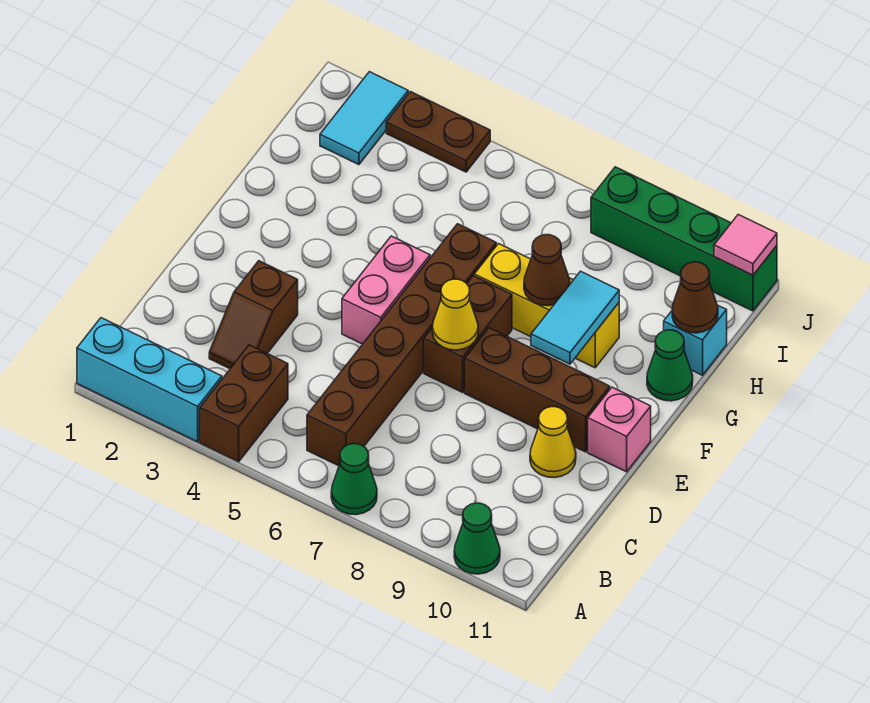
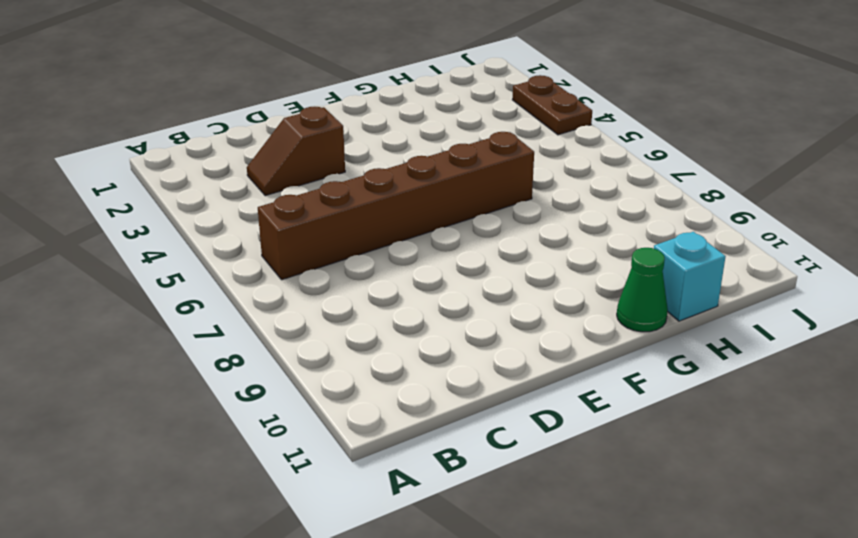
none -> cyan 1x3 brick [77,318,222,442]
none -> brown 1x2 brick [200,345,288,462]
none -> green 1x1 cone [331,444,377,515]

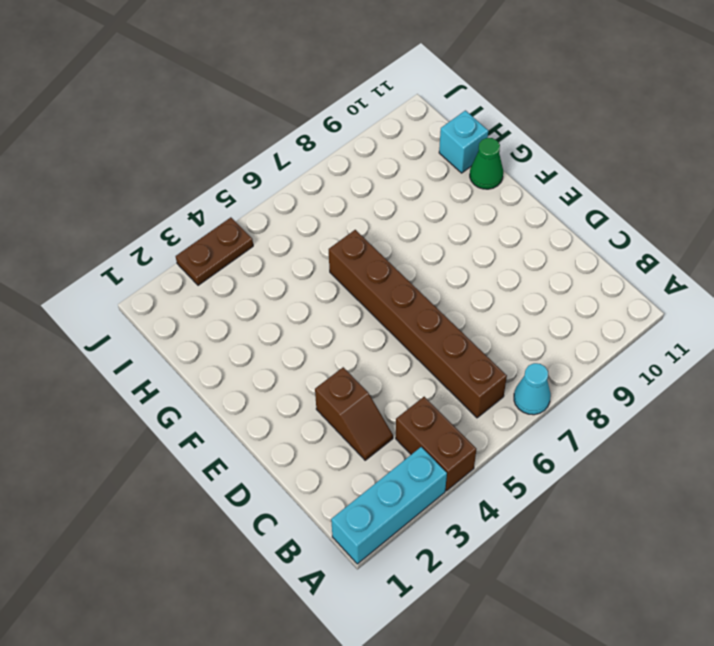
cyan 1x1 cone [514,363,551,415] -> green 1x1 cone [331,444,377,515]
none -> green 1x1 cone [454,503,500,574]
none -> yellow 1x1 cone [530,407,576,478]
none -> pink 1x2 brick [342,236,430,344]

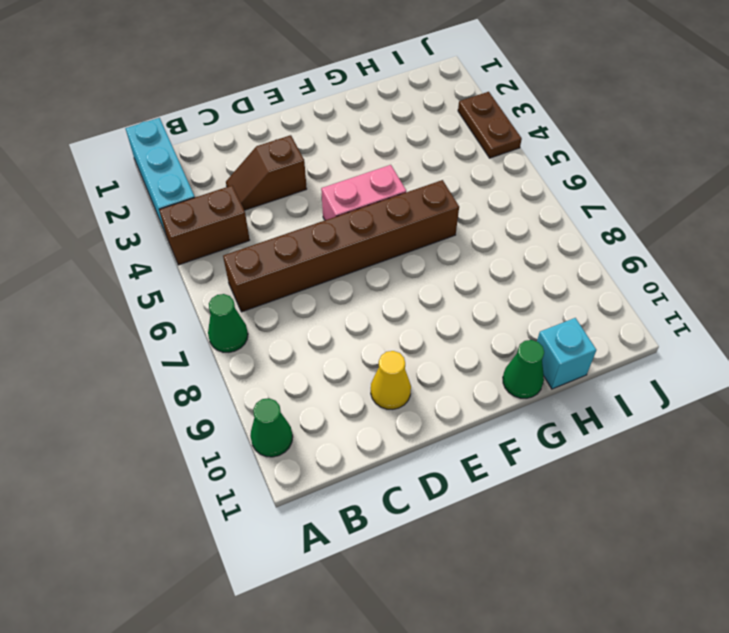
none -> brown 1x2 brick [424,276,512,392]
none -> brown 1x3 brick [465,328,610,452]
none -> pink 1x1 brick [588,387,651,472]

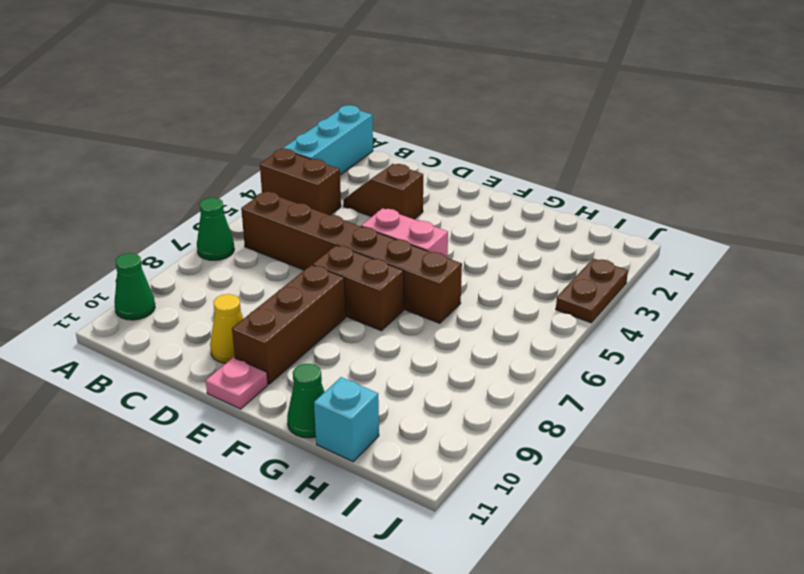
pink 1x1 plate [206,358,268,409] -> pink 1x1 brick [588,387,651,472]
none -> yellow 1x3 brick [474,244,619,368]
none -> cyan 1x2 tile [320,72,408,165]
none -> green 1x4 brick [591,167,777,311]

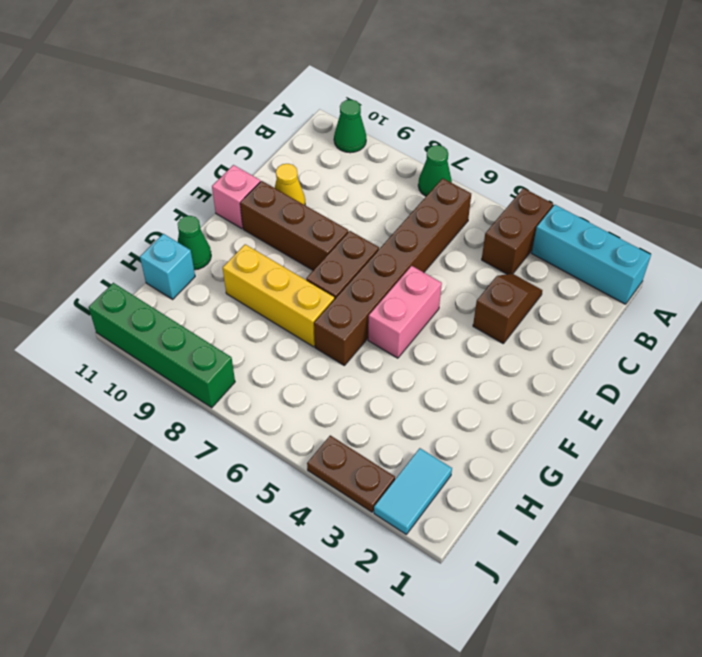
none -> yellow 1x1 cone [432,279,478,350]
none -> cyan 1x2 tile [531,271,619,364]
none -> brown 1x1 cone [524,235,570,306]

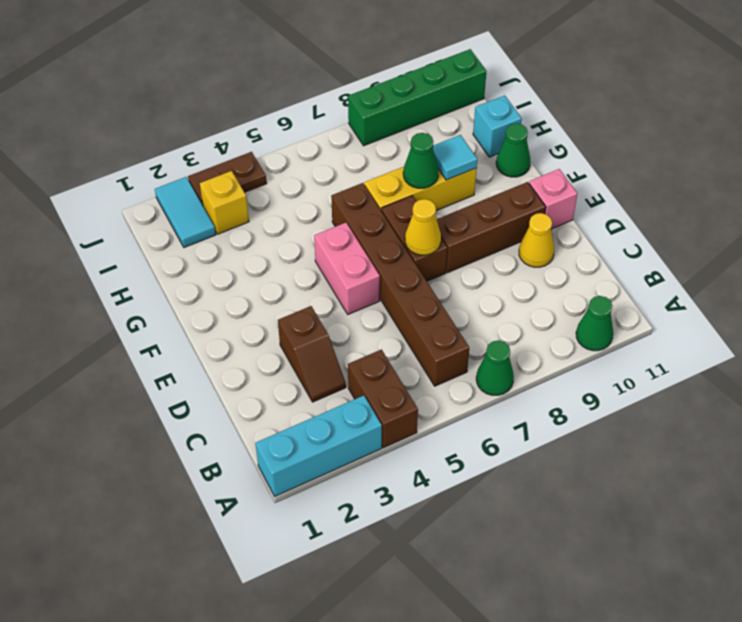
green 1x1 cone [403,133,438,188] -> brown 1x1 cone [524,235,570,306]
cyan 1x1 tile [433,135,477,180] -> cyan 1x2 tile [531,271,619,364]
yellow 1x1 brick [200,171,249,234] -> none
none -> brown 1x1 cone [672,262,718,333]
none -> pink 1x1 tile [714,215,777,275]

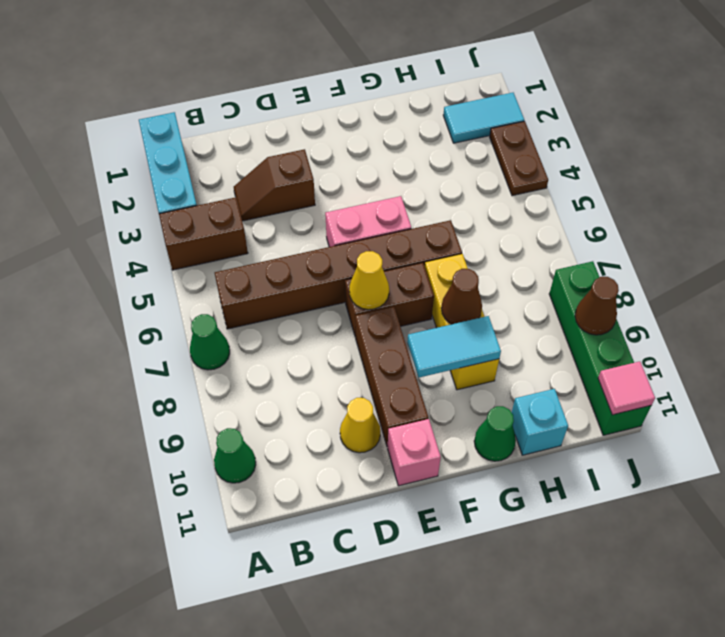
brown 1x1 cone [575,277,619,335] -> brown 1x1 cone moved to [672,262,718,333]

